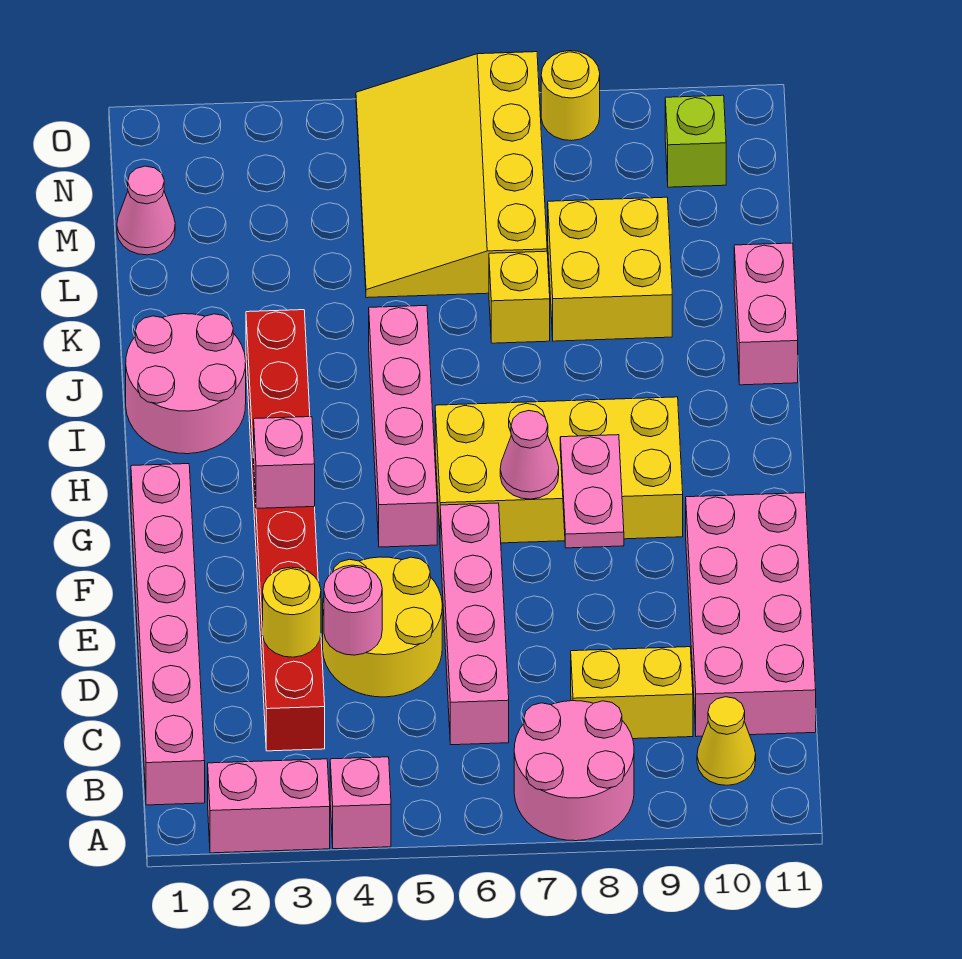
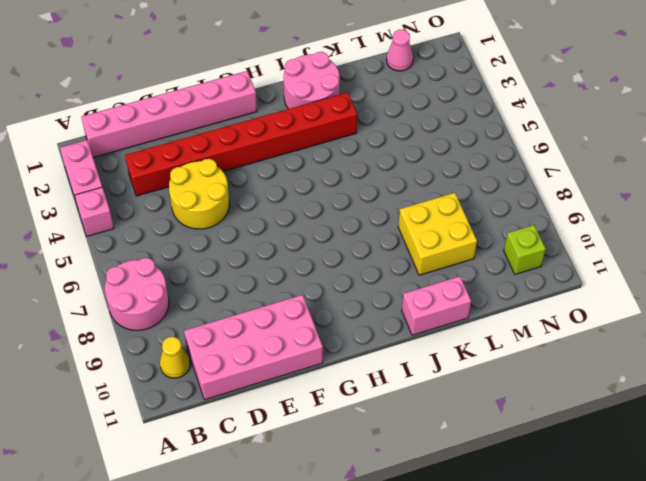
none -> pink 1x4 brick [440,503,509,745]
none -> yellow 1x2 brick [571,647,693,739]
none -> pink 1x4 brick [369,306,437,547]

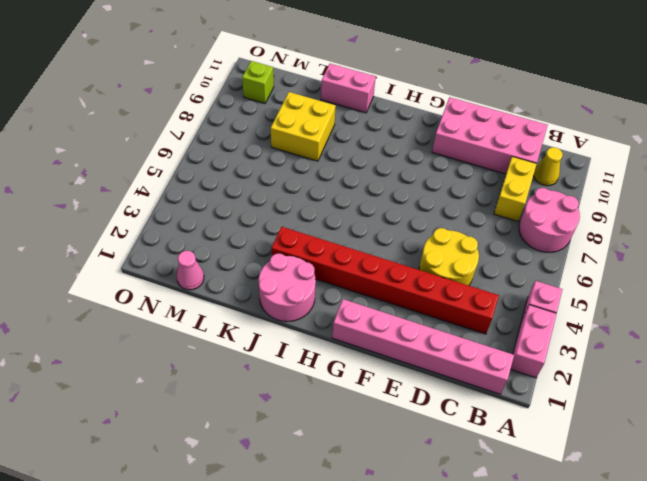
none -> pink 1x4 brick [440,503,509,745]
none -> pink 1x4 brick [369,306,437,547]
none -> yellow 2x4 brick [435,397,683,543]

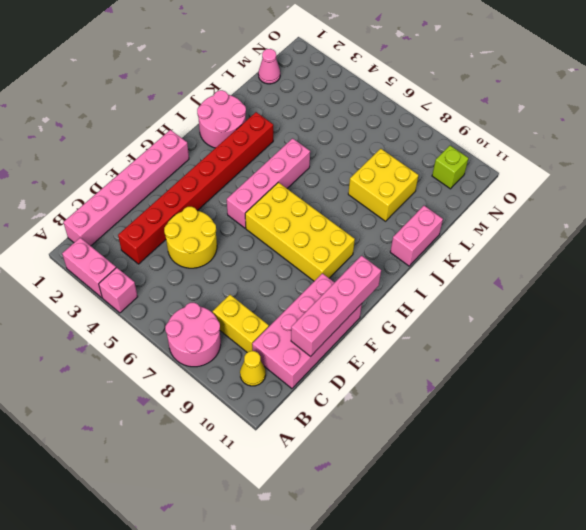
pink 1x4 brick [291,256,381,357] -> pink 1x4 brick moved to [440,503,509,745]
none -> yellow 1x1 brick [489,251,550,343]
none -> yellow 3x4 slope [356,52,547,298]
none -> yellow 1x1 round brick [541,51,600,141]

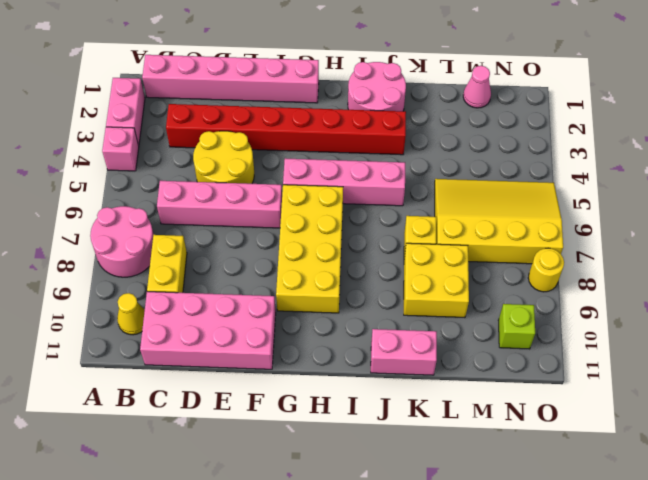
none -> yellow 1x1 round brick [263,567,321,657]
none -> pink 1x1 round brick [324,565,382,655]
none -> pink 1x2 plate [560,435,624,548]

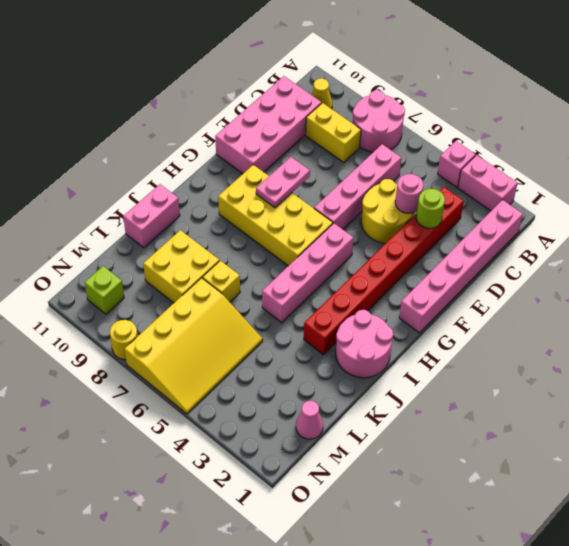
lime 1x1 round brick [416,189,445,228] -> yellow 1x1 round brick [263,567,321,657]
none -> pink 1x1 brick [254,417,315,508]
none -> pink 1x1 cone [500,411,559,499]

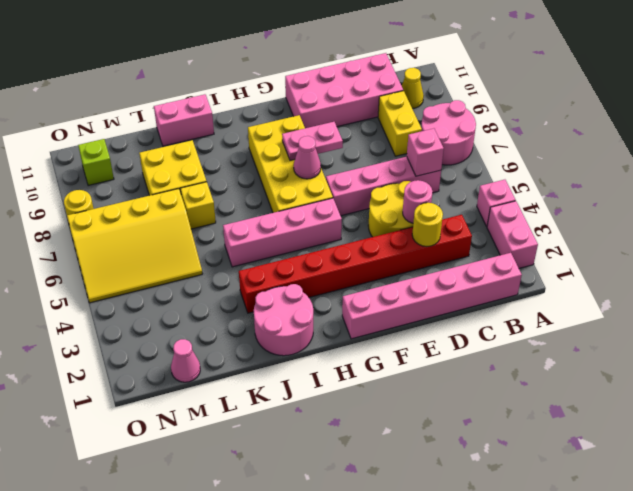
pink 1x1 brick [407,128,444,176] -> pink 1x1 brick moved to [254,417,315,508]

